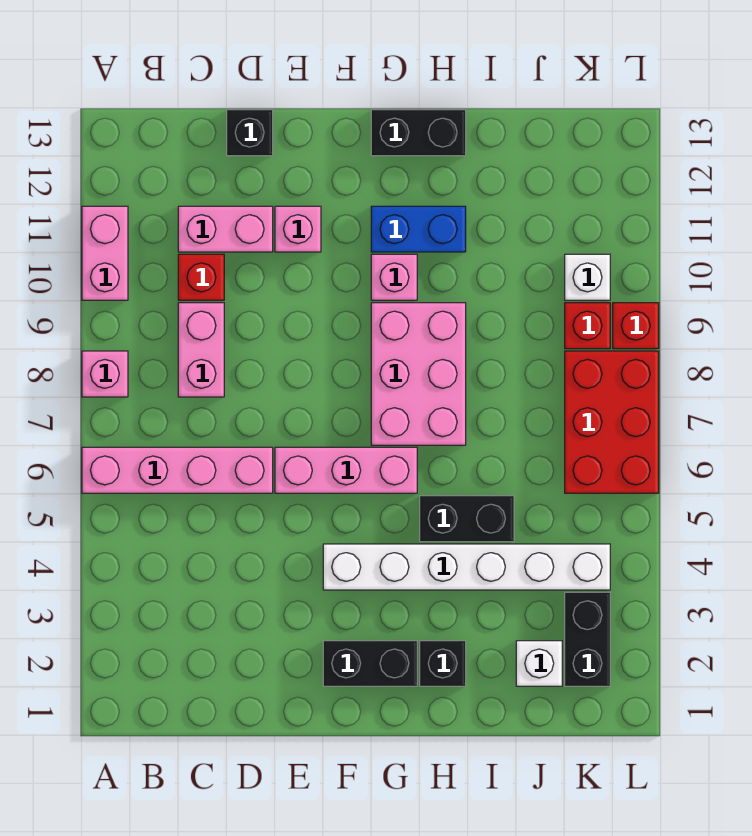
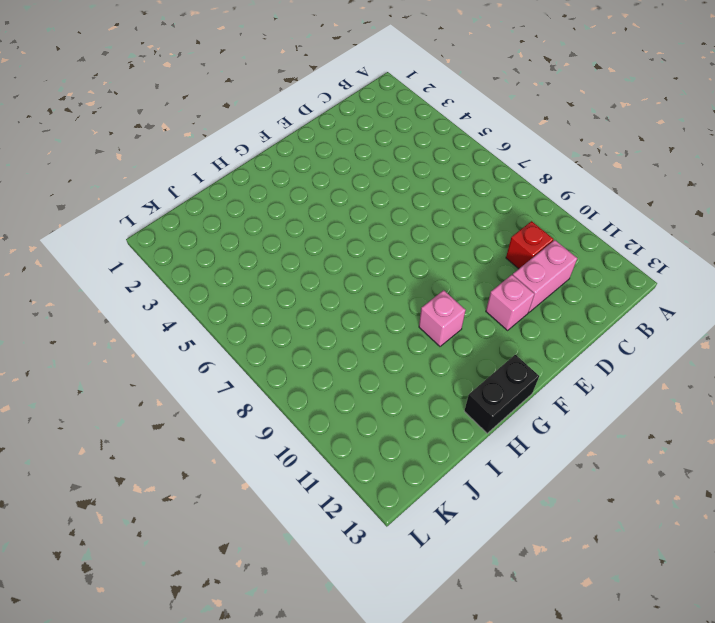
none -> pink 1x4 brick [82,447,273,493]
none -> pink 1x1 brick [82,351,128,397]
none -> pink 1x2 brick [82,206,128,300]

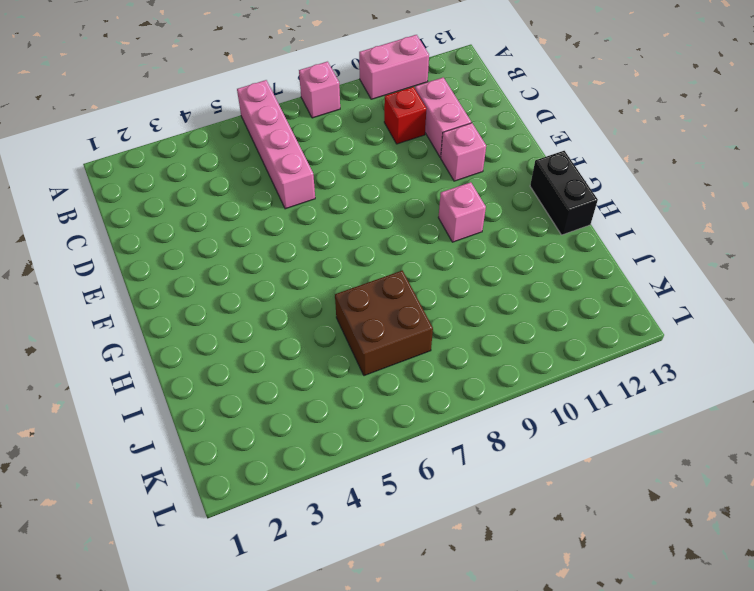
brown 2x2 brick [335,270,433,376] -> none
none -> pink 1x2 brick [178,303,224,397]
none -> black 1x1 brick [227,110,273,156]
none -> pink 1x3 brick [275,447,417,493]

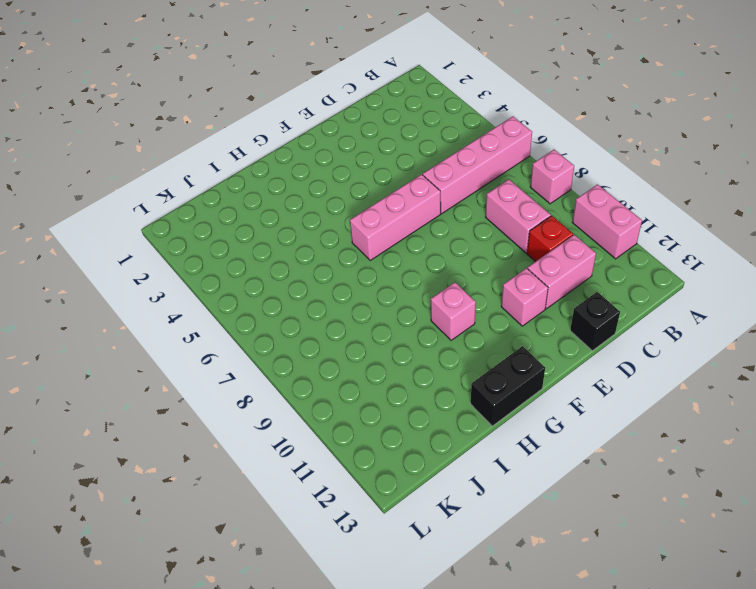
none -> black 1x2 brick [323,641,417,686]
none -> white 1x6 brick [323,544,610,590]
none -> pink 2x3 brick [371,303,466,445]

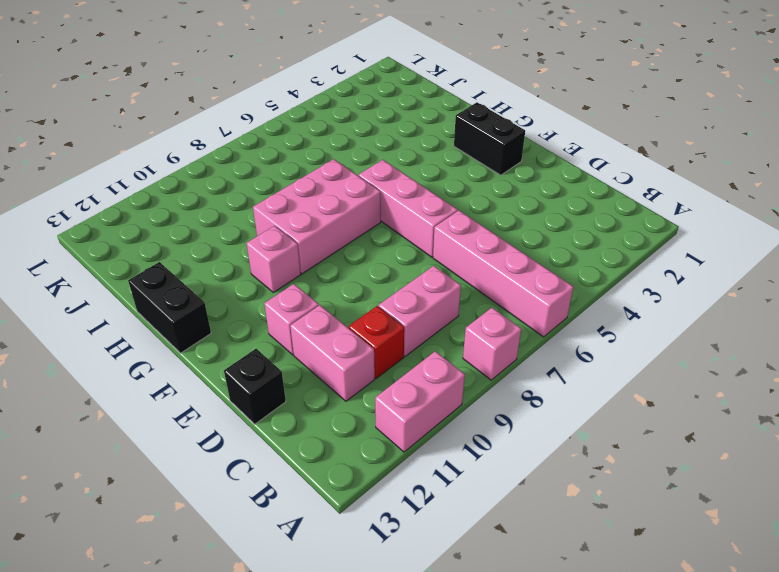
none -> white 1x6 brick [323,544,610,590]
none -> blue 1x2 brick [371,206,466,252]
none -> black 1x1 brick [420,641,466,686]

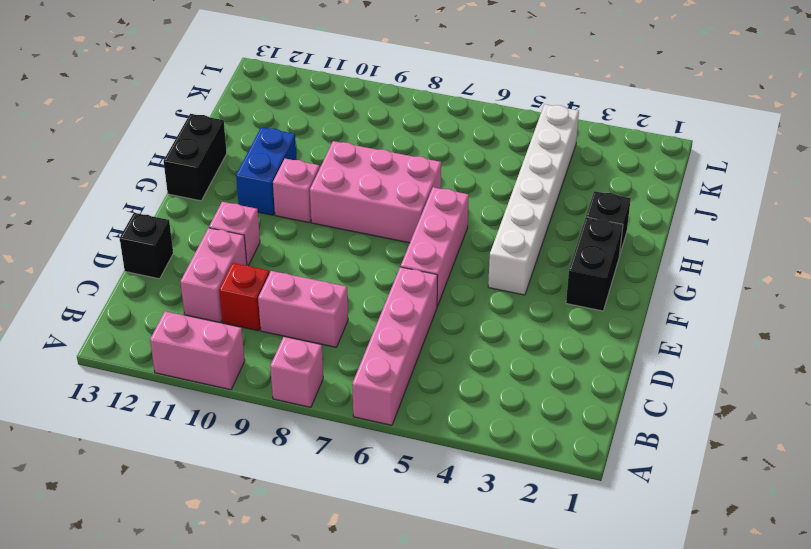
none -> black 1x2 brick [420,496,514,542]
none -> white 1x1 brick [516,641,562,686]
none -> black 1x2 brick [565,592,610,686]

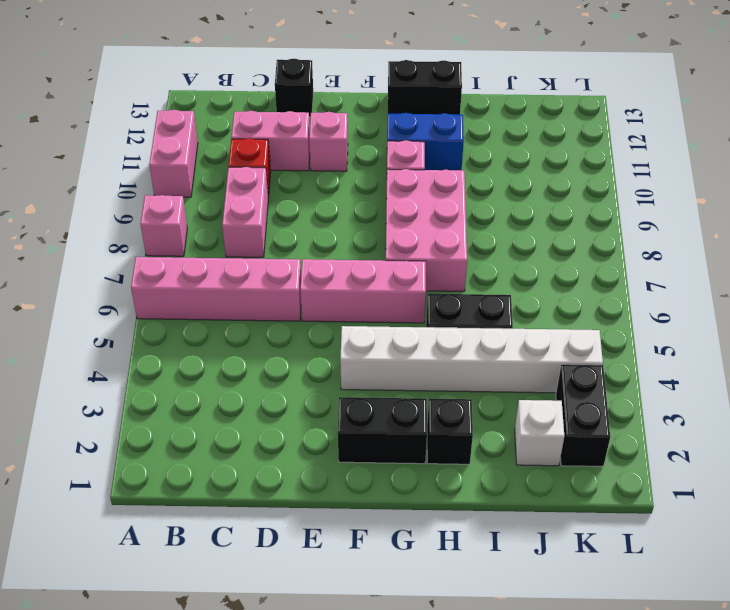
none -> red 2x3 brick [565,351,659,493]
none -> red 1x1 brick [565,303,610,349]
none -> white 1x1 brick [565,254,610,300]

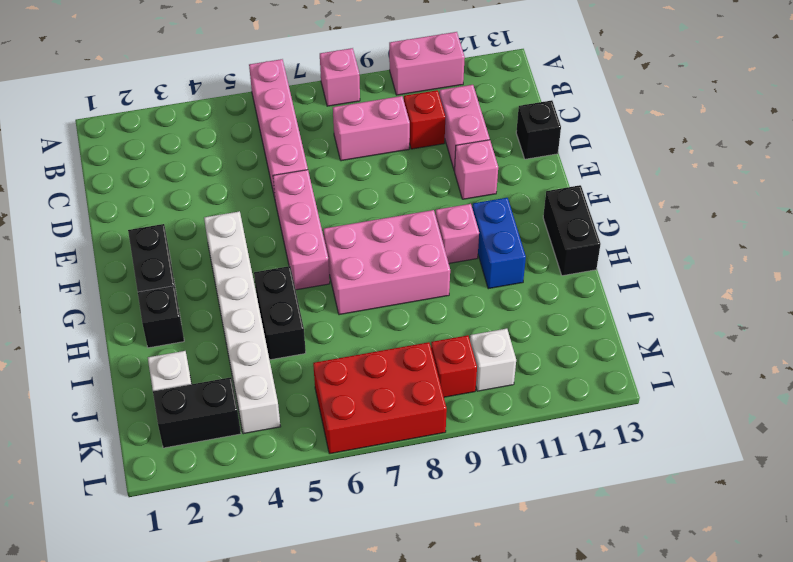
none -> red 1x1 brick [613,303,659,349]

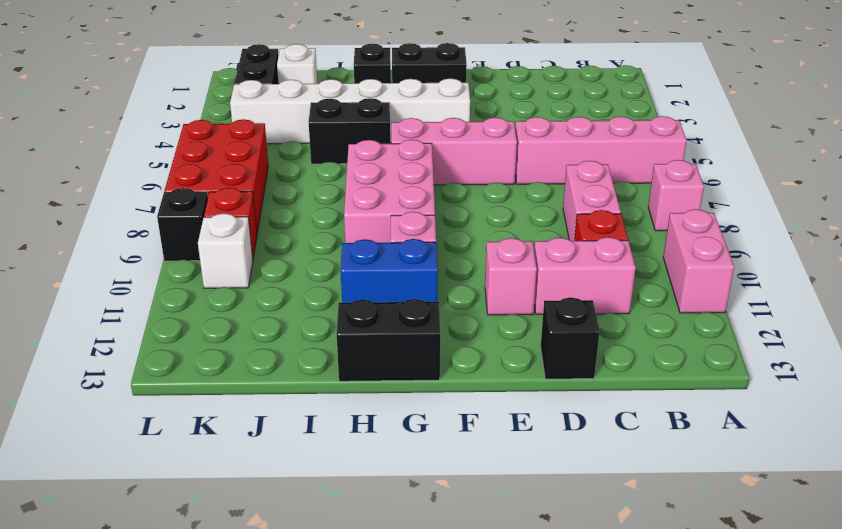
black 1x1 brick [157,188,208,261] -> red 1x1 brick [613,303,659,349]

